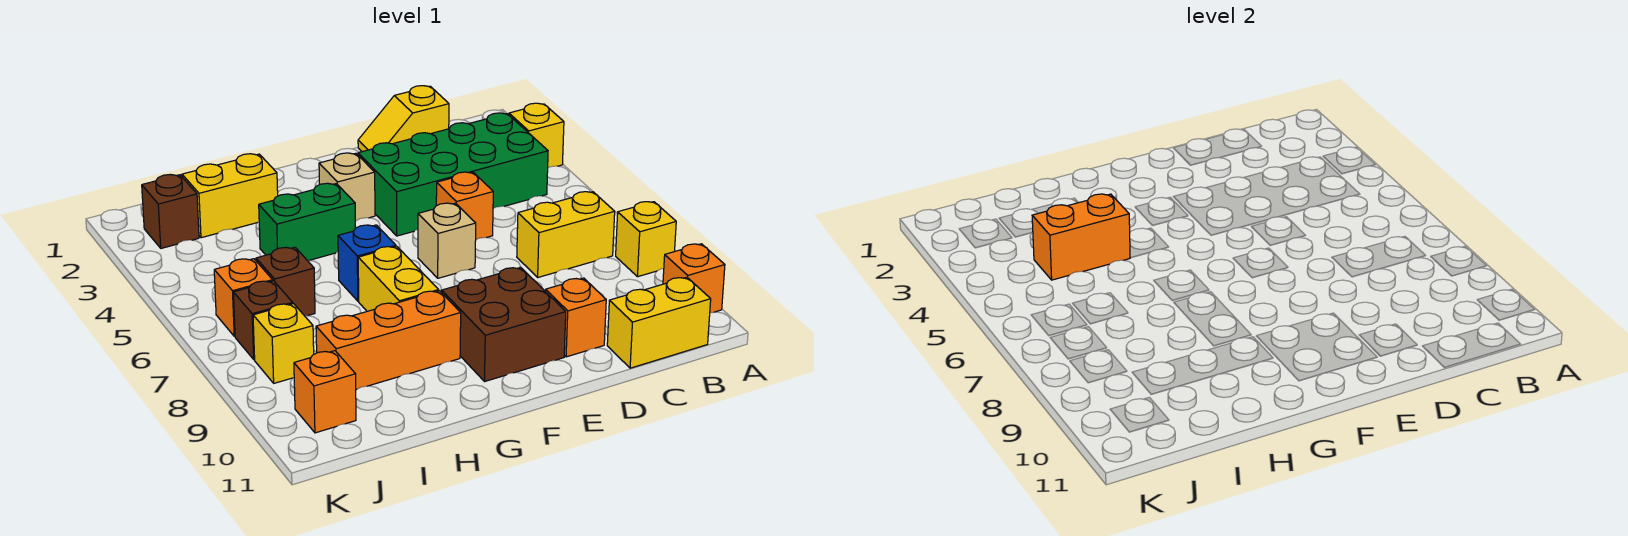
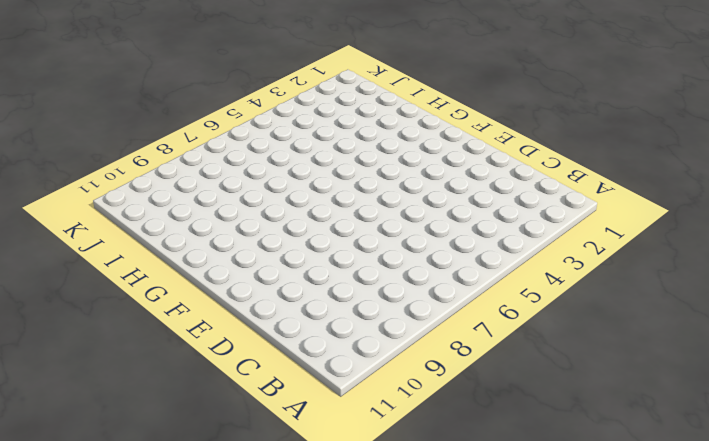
none -> yellow 1x1 brick [509,103,564,168]
none -> yellow 1x1 brick [616,202,676,277]
none -> orange 1x1 brick [663,244,725,313]

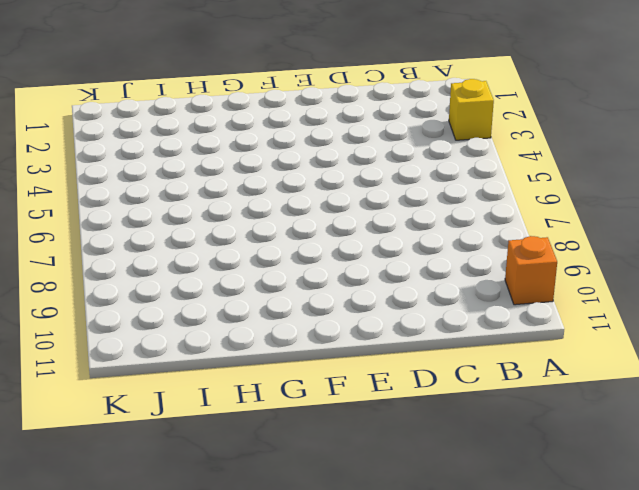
none -> yellow 1x1 brick [616,202,676,277]
none -> green 2x4 brick [358,113,548,236]
none -> yellow 1x2 brick [517,192,615,277]

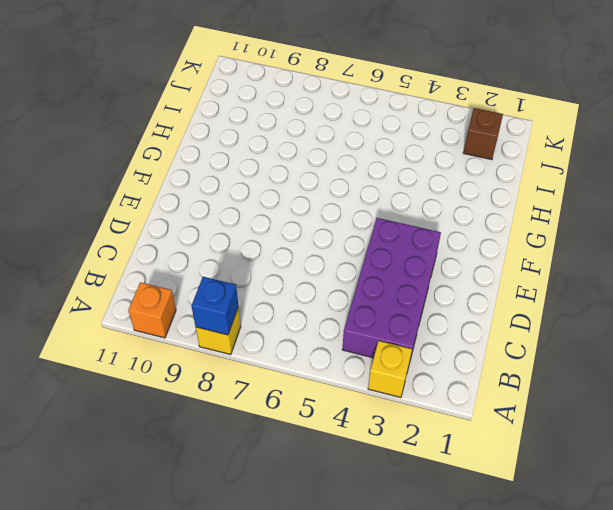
blue 1x1 brick [192,277,239,335] -> blue 1x1 brick moved to [338,225,396,301]
purple 2x4 brick [342,218,441,360] -> green 2x4 brick [358,113,548,236]
none -> yellow 1x2 brick [517,192,615,277]
none -> yellow 1x2 brick [607,277,711,368]
none -> yellow 1x2 slope [358,86,449,152]

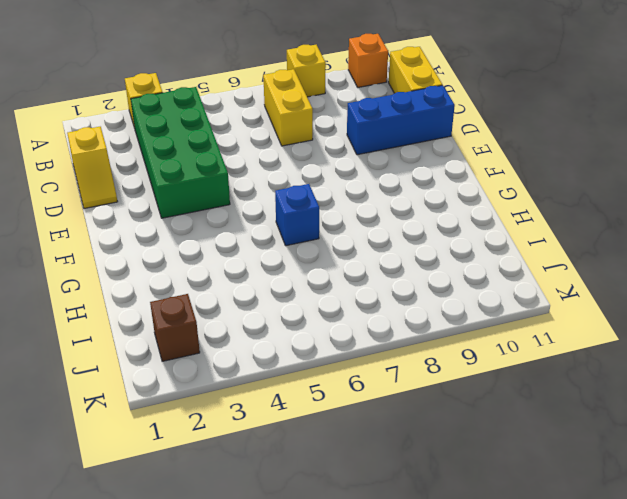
blue 1x3 brick [347,85,455,155] -> orange 1x1 brick [545,278,606,357]
none -> orange 1x1 brick [436,172,493,240]
none -> tan 1x1 brick [418,203,476,278]
none -> brown 2x2 brick [441,267,566,382]

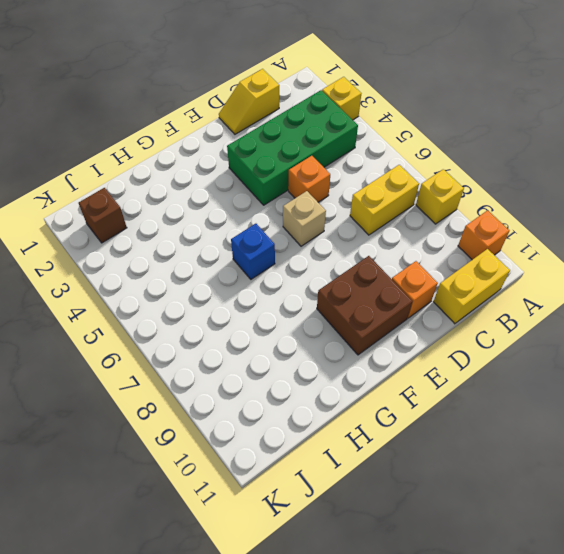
none -> tan 1x1 brick [319,153,375,221]
none -> green 1x2 brick [259,183,356,260]
none -> yellow 1x2 brick [358,246,439,311]

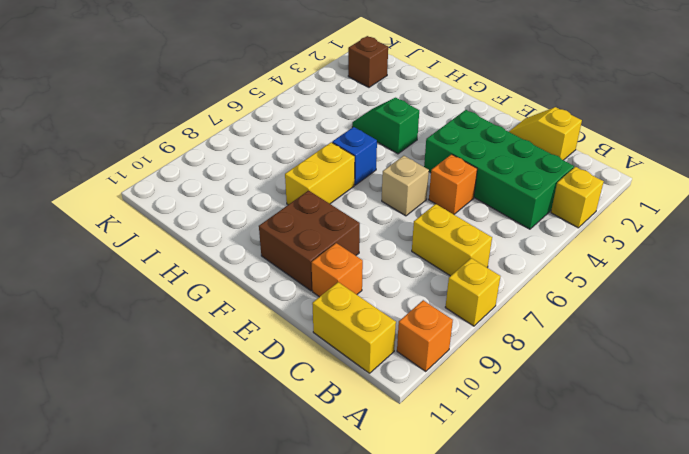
green 1x2 slope [352,98,419,154] -> green 1x2 brick [259,183,356,260]
none -> tan 1x1 brick [319,153,375,221]
none -> orange 1x3 brick [316,291,461,390]
none -> yellow 1x2 brick [182,154,278,238]

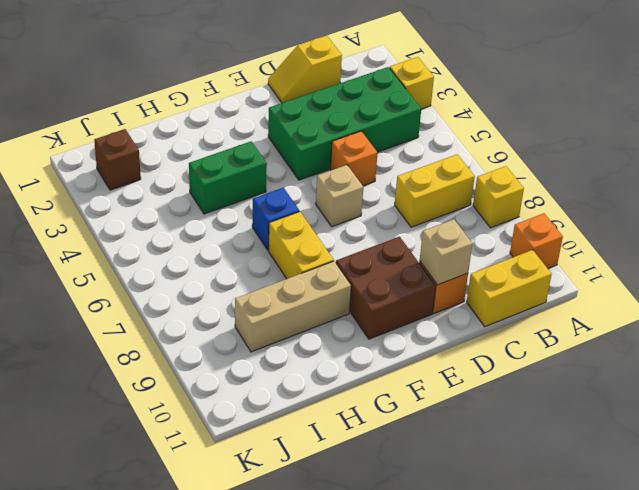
tan 1x1 brick [420,219,472,285] -> tan 1x1 brick moved to [319,153,375,221]
tan 1x3 brick [235,261,351,352] -> orange 1x3 brick [316,291,461,390]
none -> yellow 1x2 brick [182,154,278,238]
none -> brown 1x1 brick [256,247,315,316]
none -> orange 1x1 brick [214,259,273,336]

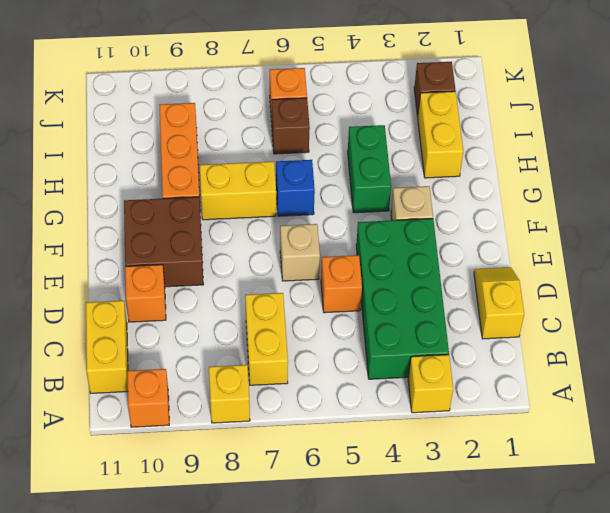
none -> brown 1x1 brick [233,281,293,360]
none -> yellow 1x1 brick [253,304,314,383]
none -> orange 1x1 brick [294,351,356,433]

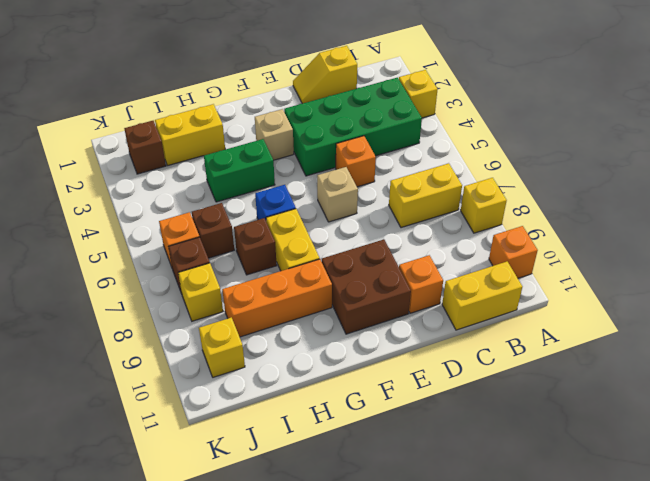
brown 1x1 brick [234,218,277,275] -> none
yellow 1x1 brick [199,317,245,377] -> orange 1x1 brick [294,351,356,433]
none -> orange 1x2 brick [1032,194,1130,280]

